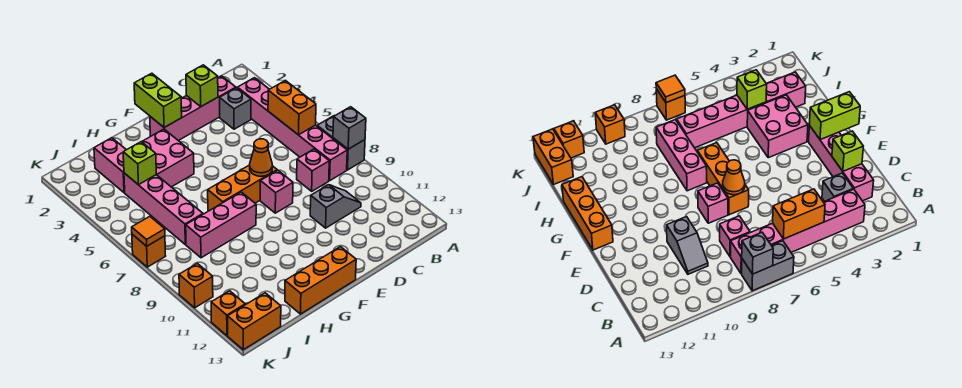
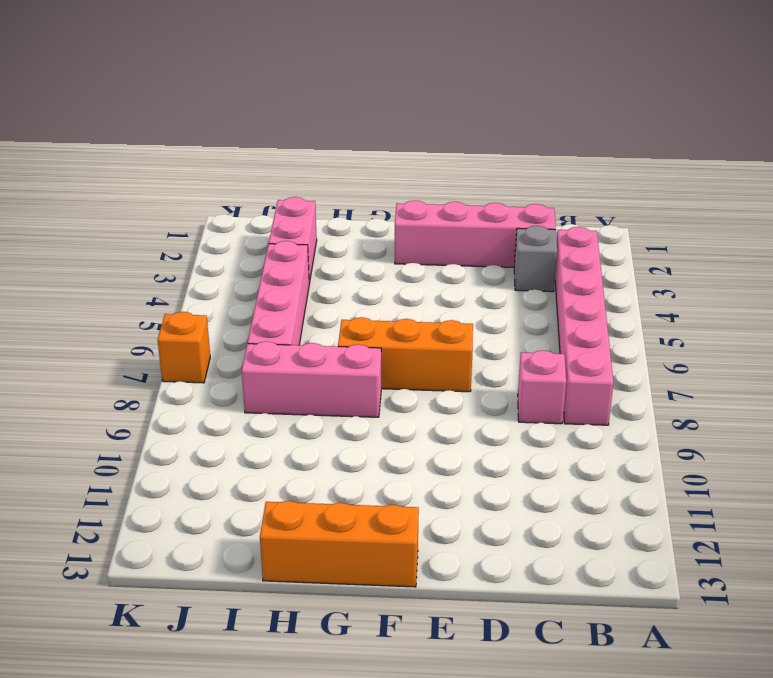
none -> grey 1x2 brick [317,116,365,170]
none -> grey 1x2 slope [310,185,361,228]
none -> pink 1x1 brick [260,170,293,213]

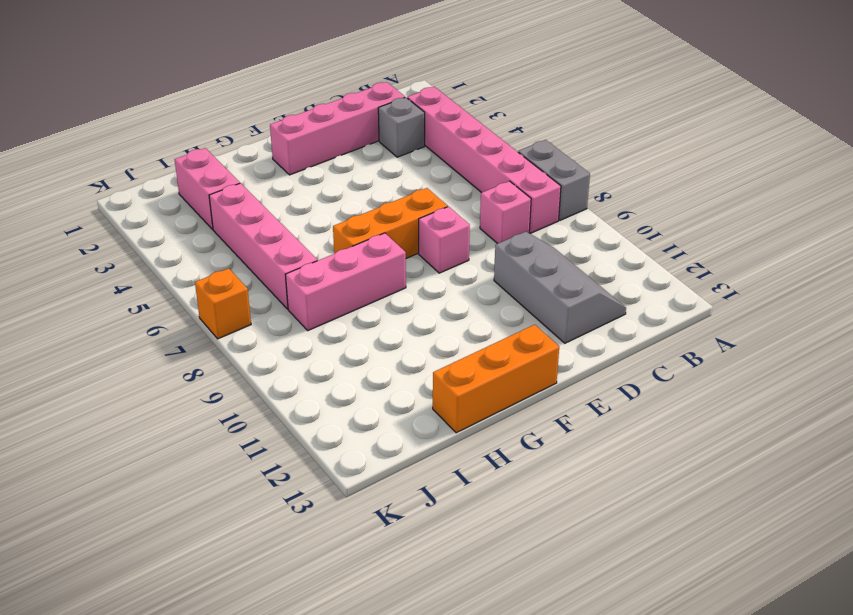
grey 2x3 slope [494,232,626,343] -> grey 1x2 slope [310,185,361,228]
none -> pink 2x2 brick [142,129,194,187]
none -> orange 1x2 brick [228,293,281,350]
none -> orange 1x1 brick [179,263,213,308]

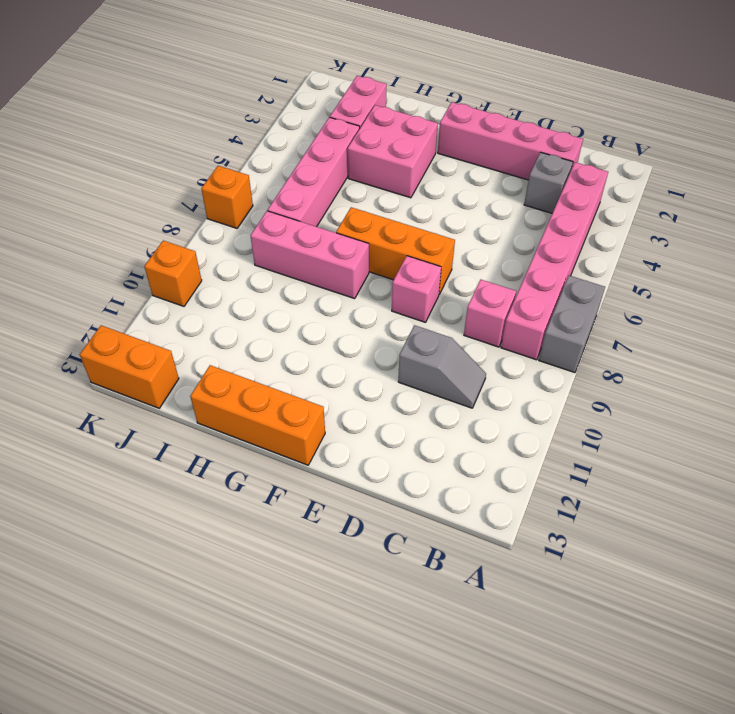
none -> orange 1x1 brick [211,291,245,336]
none -> grey 1x1 brick [333,107,366,149]
none -> orange 1x2 brick [268,81,316,135]

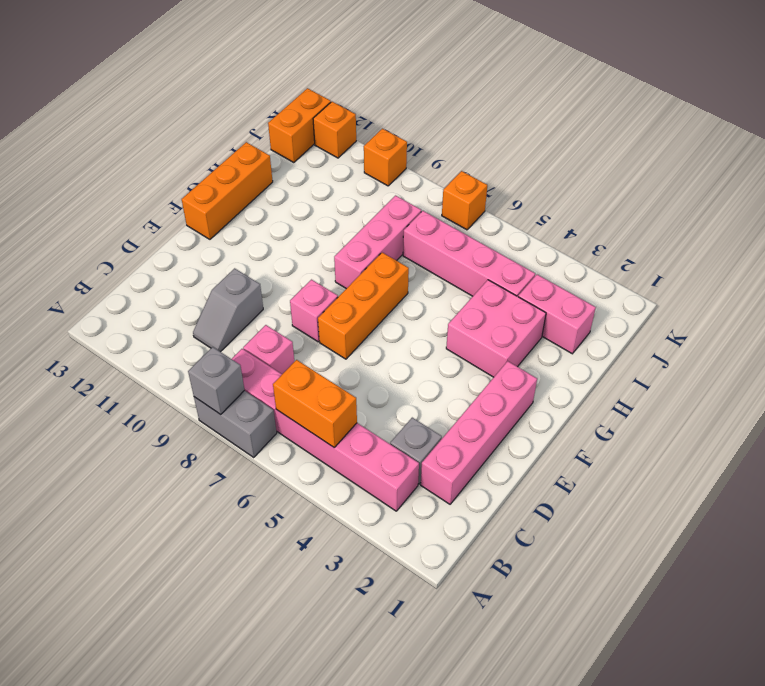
none -> lime 1x1 brick [186,65,218,106]
none -> orange 1x1 cone [250,139,272,176]
none -> lime 1x2 brick [134,73,182,128]

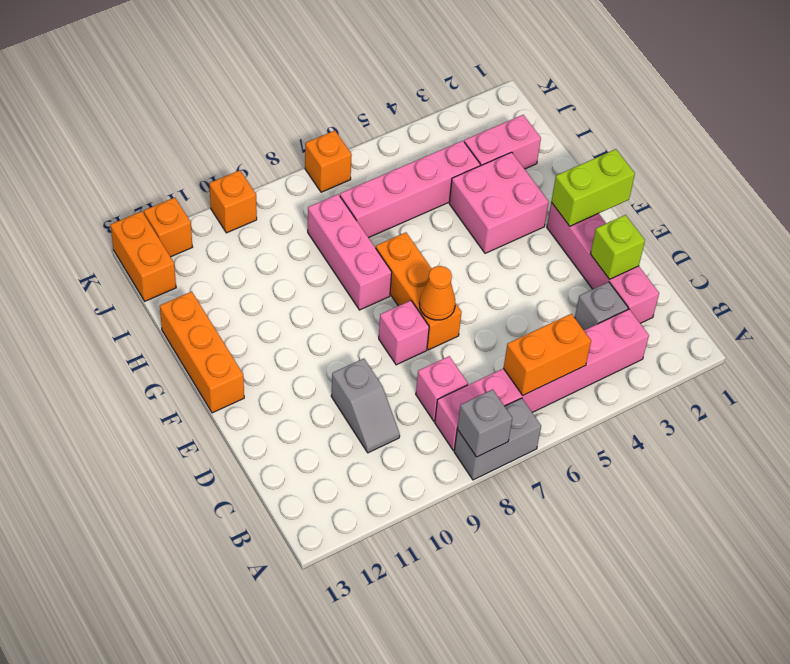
none -> lime 1x1 brick [123,142,156,185]
none -> orange 1x1 tile [132,216,165,246]

